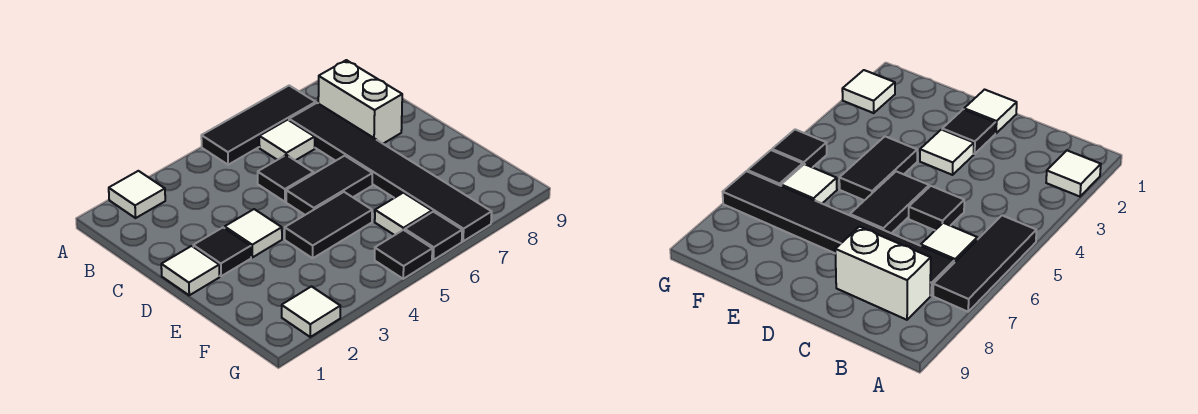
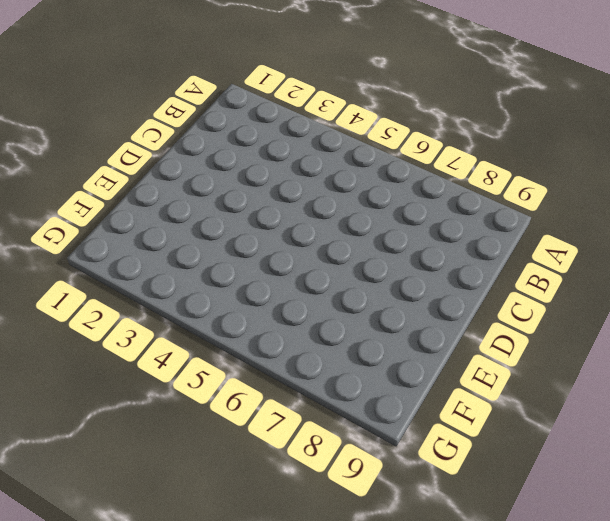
none -> white 1x1 tile [109,171,165,218]
none -> black 1x3 tile [201,86,316,165]
none -> white 1x1 tile [259,120,315,160]

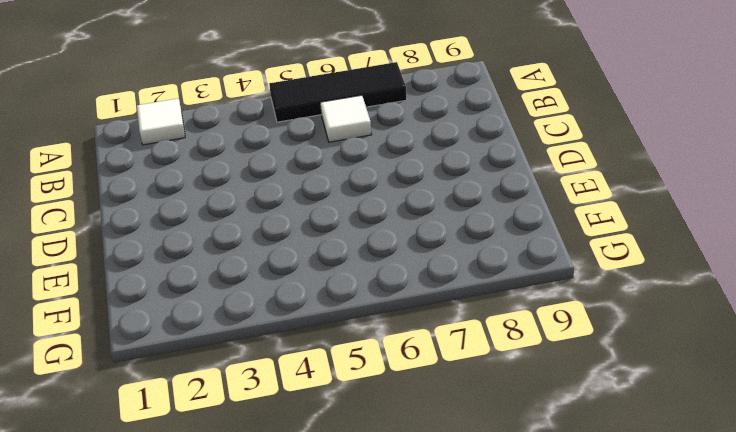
none -> black 1x6 tile [289,103,492,241]
none -> white 1x2 brick [318,60,402,143]
none -> black 1x1 tile [258,155,314,202]

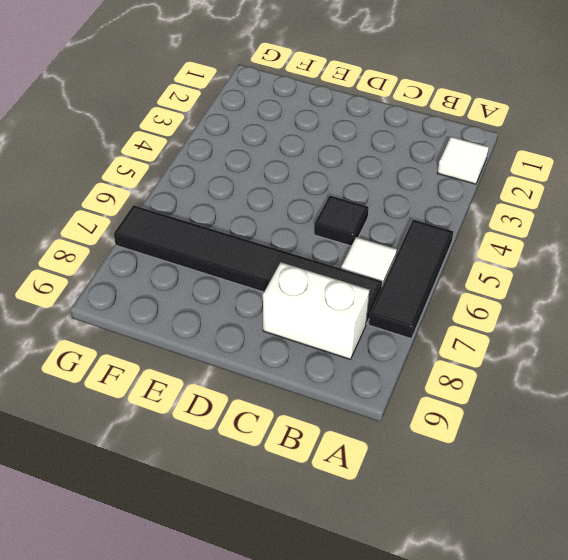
none -> white 1x1 tile [161,246,220,295]
none -> black 1x1 tile [193,228,251,276]
none -> white 1x1 tile [225,209,282,257]

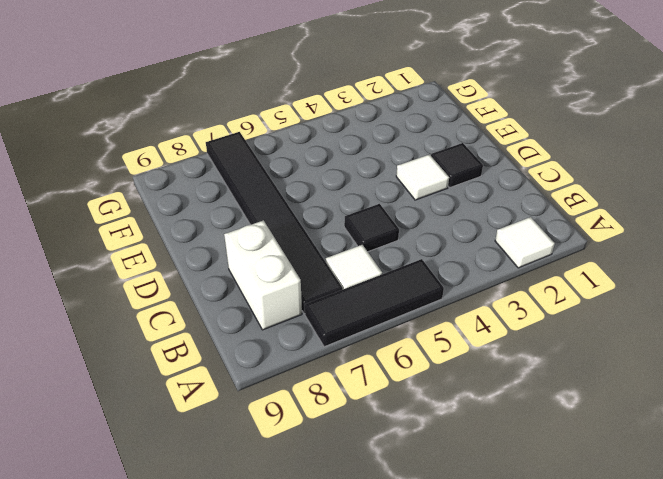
none -> white 1x1 tile [161,246,220,295]
none -> black 1x2 tile [286,156,372,215]
none -> black 1x2 tile [285,192,372,258]

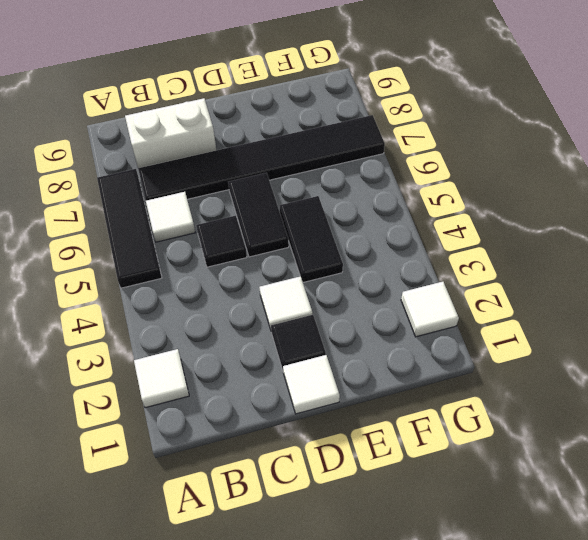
none -> white 1x1 tile [375,193,432,235]
none -> black 1x1 tile [375,230,432,279]
none -> black 1x1 tile [405,212,462,260]

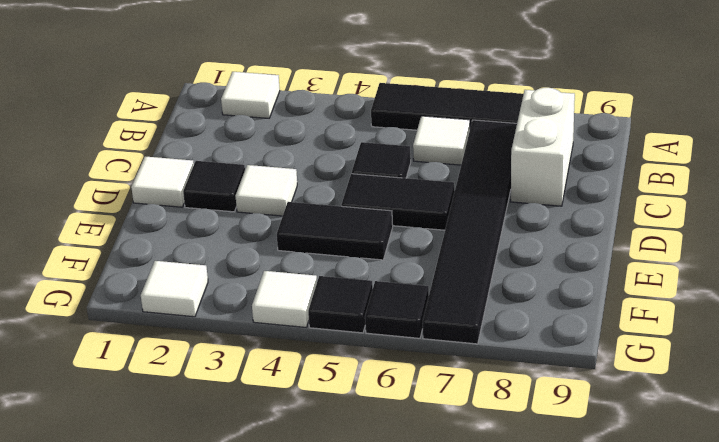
white 1x1 tile [252,271,317,327] -> white 1x1 tile moved to [375,193,432,235]

